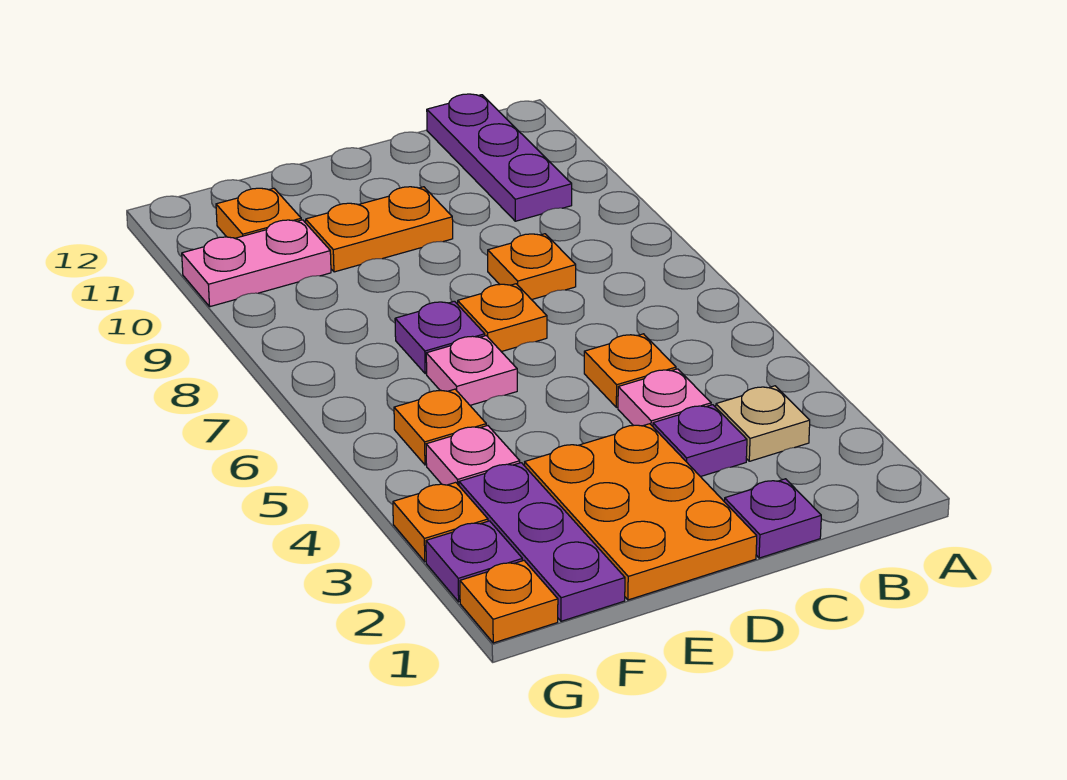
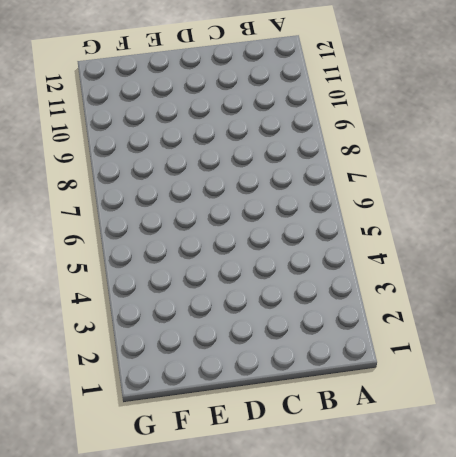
none -> tan 1x1 plate [716,386,810,461]
none -> purple 1x3 plate [427,94,572,221]
none -> purple 1x1 plate [724,479,821,558]

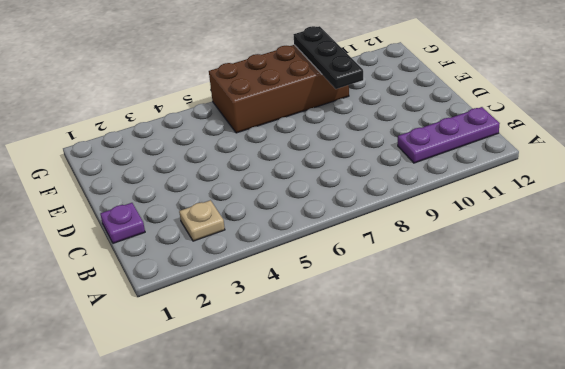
black 1x3 plate [294,26,363,89] -> none
brown 2x4 brick [209,45,349,133] -> none
none -> purple 1x1 plate [653,405,747,477]
none -> pink 1x1 plate [618,369,711,426]
none -> orange 1x1 plate [584,334,676,407]

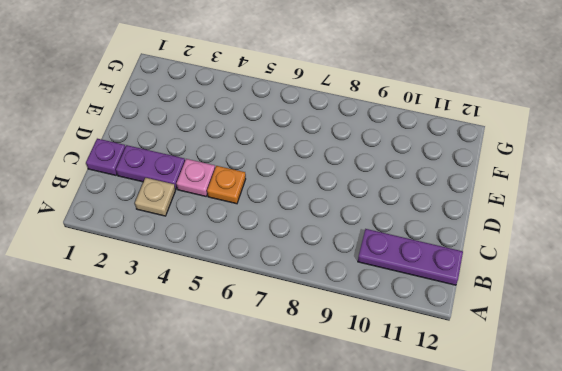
purple 1x2 plate [116,145,185,189] -> purple 1x1 plate [653,405,747,477]
none -> orange 1x1 plate [488,234,576,300]
none -> orange 2x3 plate [525,424,757,600]
none -> orange 1x1 plate [458,284,547,352]

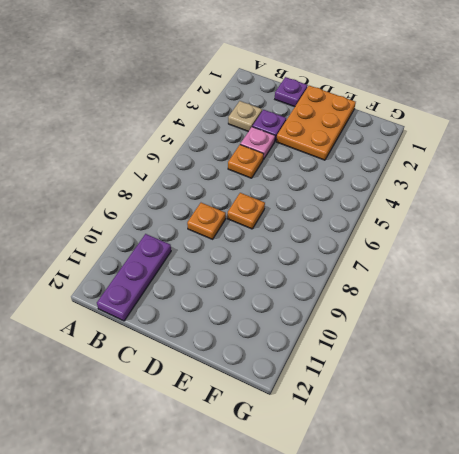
none -> orange 1x2 plate [306,187,453,272]
none -> pink 1x1 plate [426,336,517,405]
none -> purple 1x1 plate [395,301,485,374]

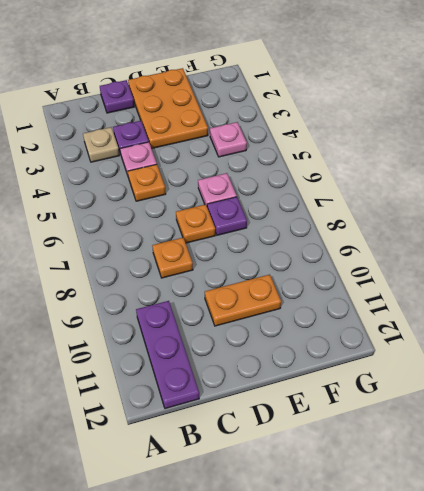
none -> purple 1x3 plate [459,463,625,621]
none -> orange 1x1 plate [394,389,486,465]
none -> pink 1x2 plate [182,220,331,307]

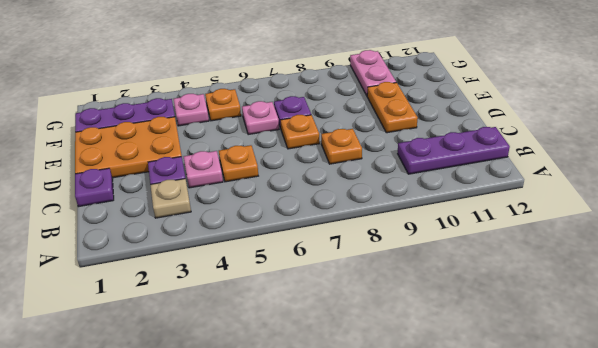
none -> orange 1x1 plate [216,188,301,238]
none -> orange 1x1 plate [460,561,558,643]
none -> purple 1x1 plate [426,521,522,602]

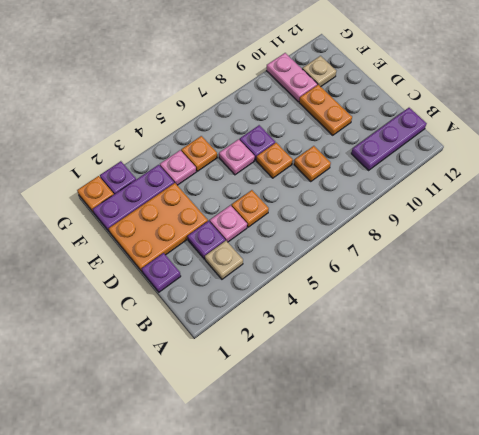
tan 1x1 plate [302,56,336,87] -> orange 1x1 plate [216,188,301,238]
none -> orange 1x1 plate [393,482,488,562]

